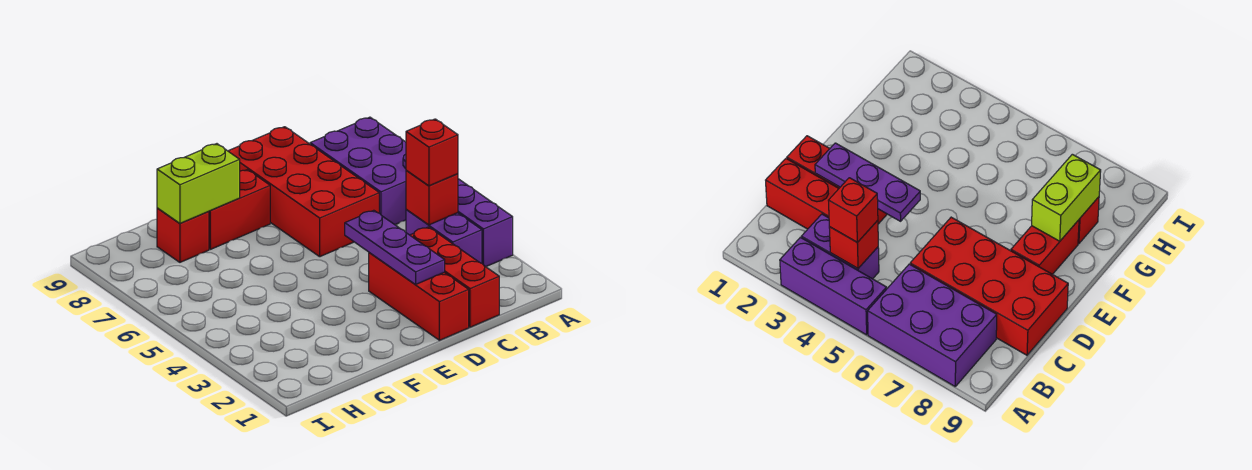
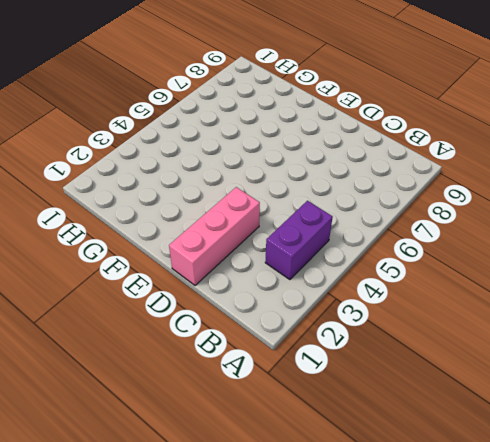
pink 1x3 brick [169,187,260,285] -> red 1x3 brick [369,253,469,340]
none -> purple 1x3 brick [458,179,513,267]
none -> purple 2x3 brick [310,117,406,225]
none -> red 1x3 brick [410,227,499,327]

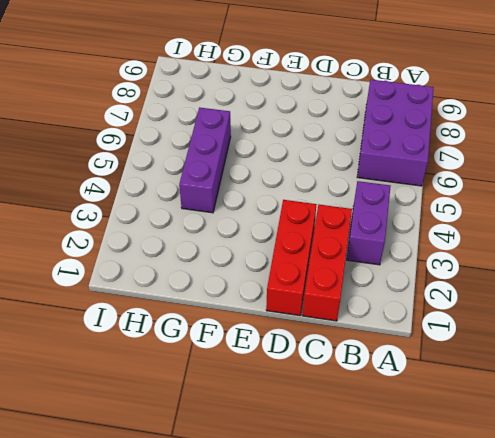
purple 1x3 brick [179,107,231,213] -> purple 1x3 brick moved to [458,179,513,267]
none -> red 2x4 brick [228,127,379,257]
none -> red 1x2 brick [209,170,270,249]
none -> red 1x1 brick [157,208,209,262]

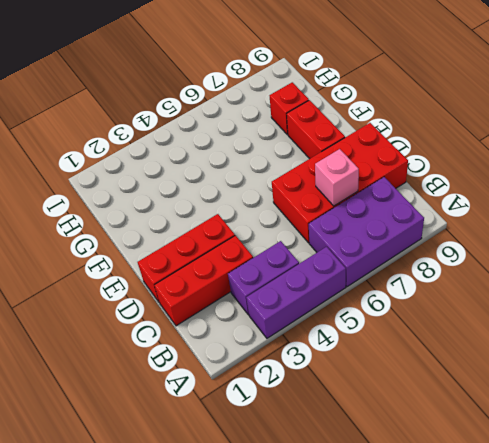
pink 1x1 brick [315,149,359,206] -> none
none -> red 1x1 brick [406,170,458,225]
none -> purple 1x3 plate [345,210,445,284]
none -> lime 1x2 brick [157,144,240,223]

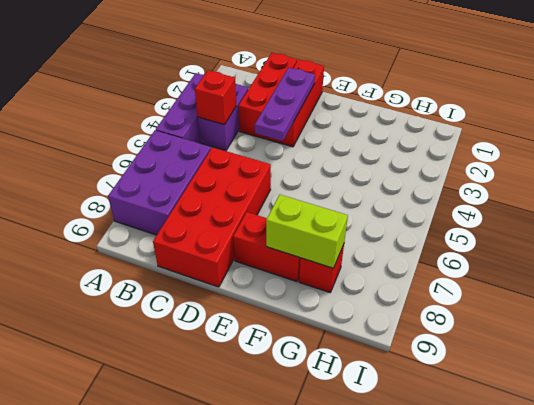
none -> red 1x1 brick [406,119,458,186]

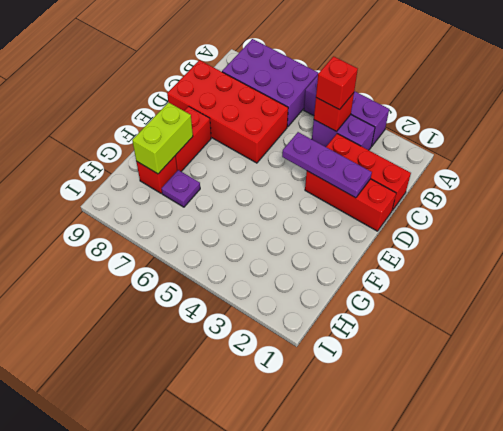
purple 1x1 plate [162,170,200,207] -> none

